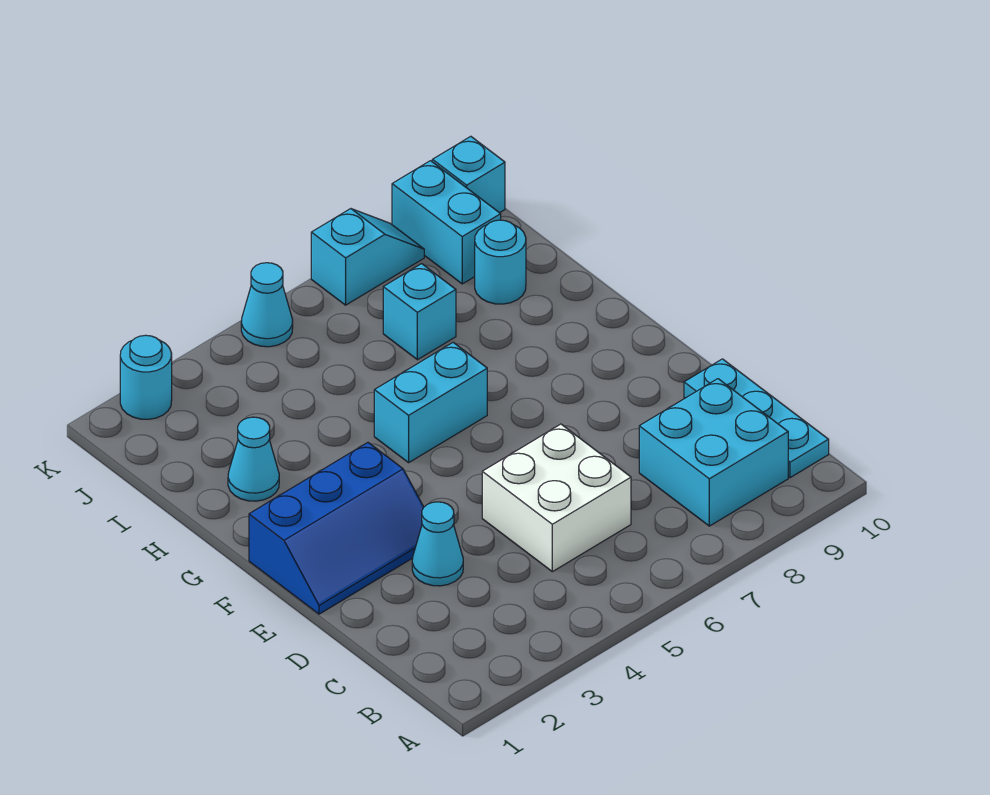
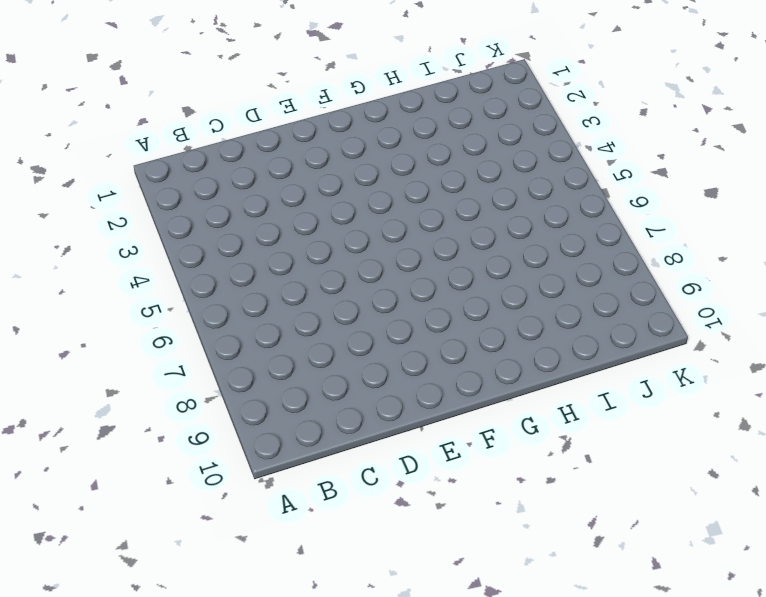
none -> cyan 2x2 brick [639,379,788,526]
none -> cyan 1x3 plate [684,359,829,478]
none -> white 2x2 brick [482,424,631,572]

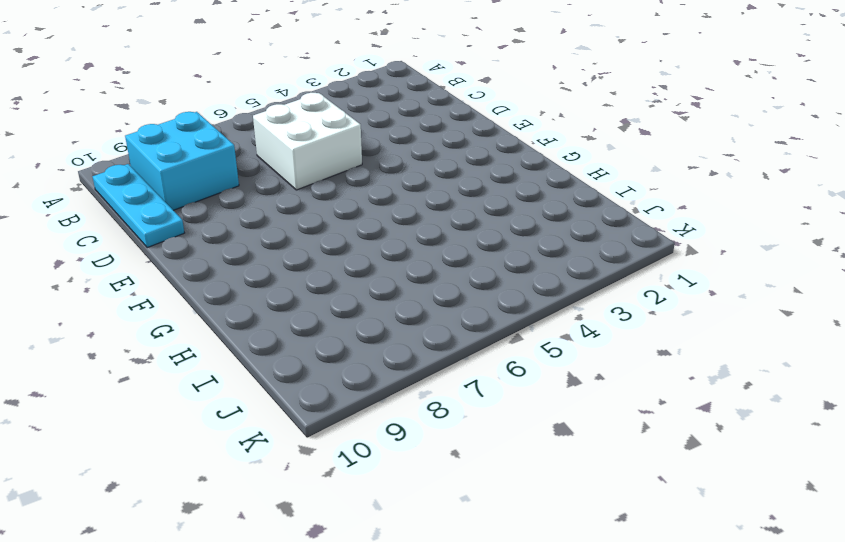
none -> cyan 1x1 cone [412,502,463,586]
none -> blue 2x3 slope [249,443,424,614]
none -> cyan 1x2 brick [374,342,487,463]

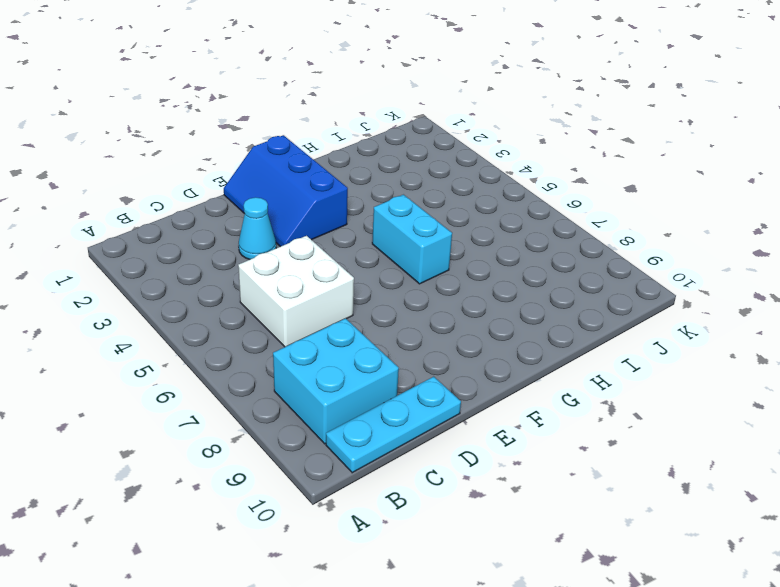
none -> cyan 1x1 cone [228,417,279,501]
none -> cyan 1x1 brick [383,264,456,360]
none -> cyan 1x1 round brick [475,220,526,304]

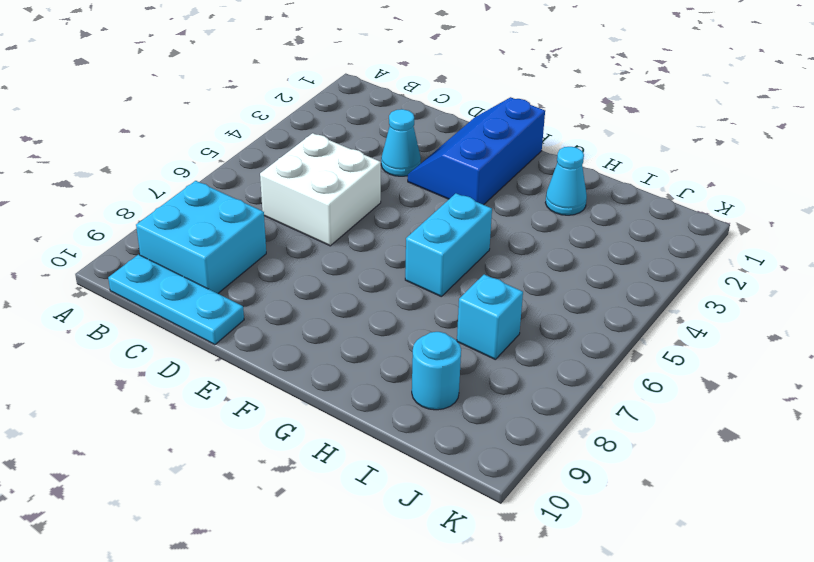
none -> cyan 1x2 brick [392,161,501,284]
none -> cyan 1x1 round brick [120,335,172,419]
none -> cyan 1x1 cone [241,263,293,347]

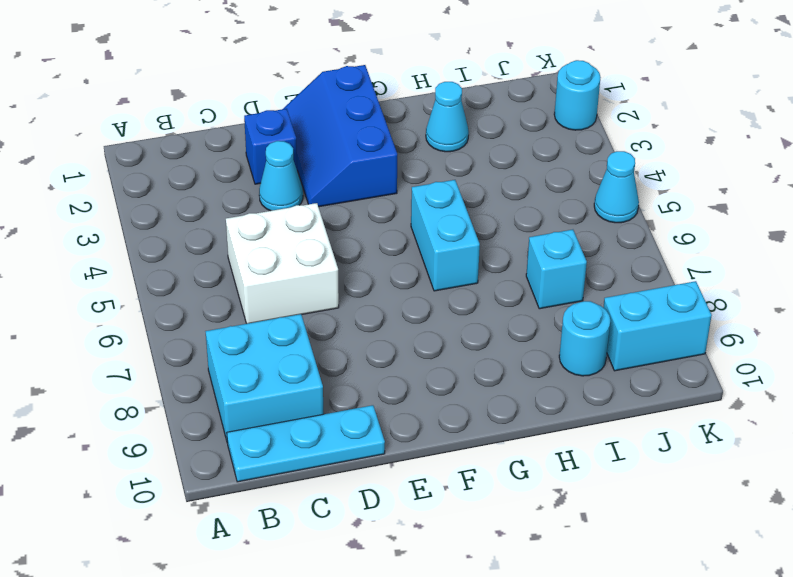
blue 1x1 brick [244,109,297,184] -> none
none -> cyan 1x2 slope [311,209,424,305]
none -> cyan 1x1 brick [432,136,505,213]

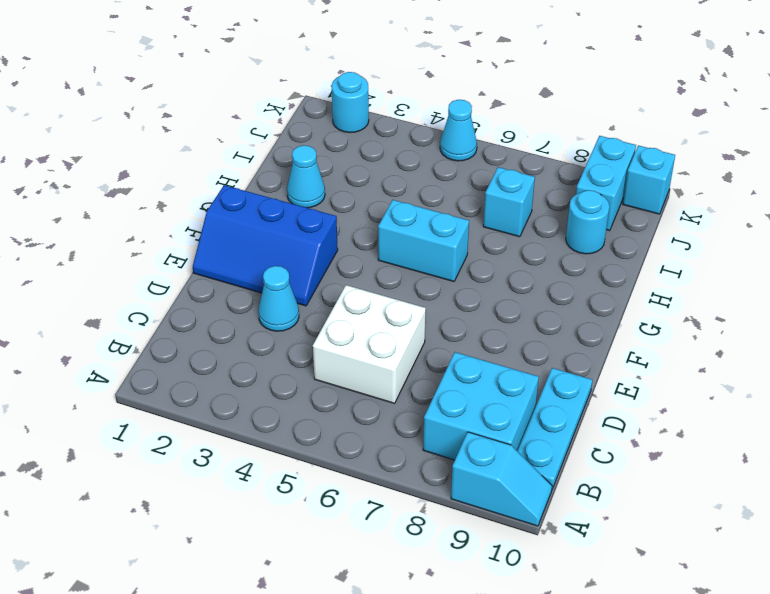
cyan 1x2 slope [451,432,552,526] -> cyan 1x2 slope moved to [311,209,424,305]

